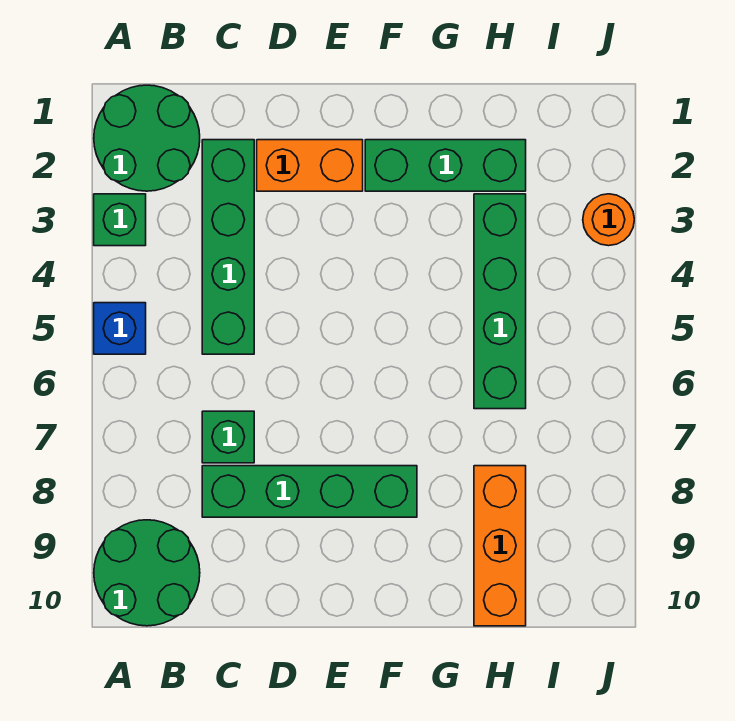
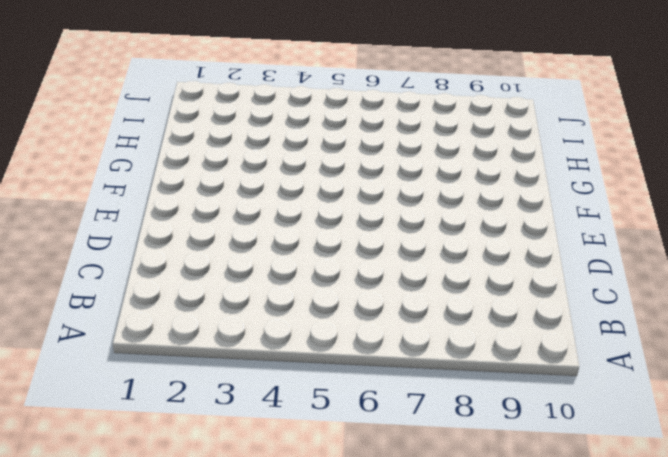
none -> green 2x2 round brick [94,85,200,191]
none -> green 1x1 brick [94,194,146,246]
none -> blue 1x1 brick [94,303,146,354]

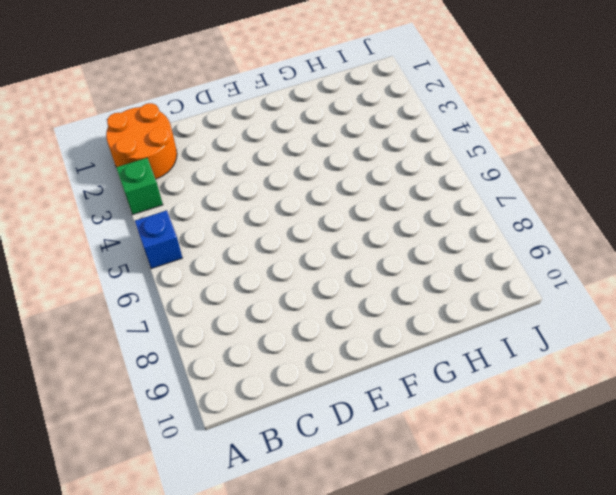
orange 2x2 round brick [106,103,177,179] -> green 2x2 round brick [94,85,200,191]
none -> green 2x2 round brick [94,520,200,626]
none -> green 1x4 brick [202,140,254,354]
none -> green 1x1 brick [202,411,254,463]

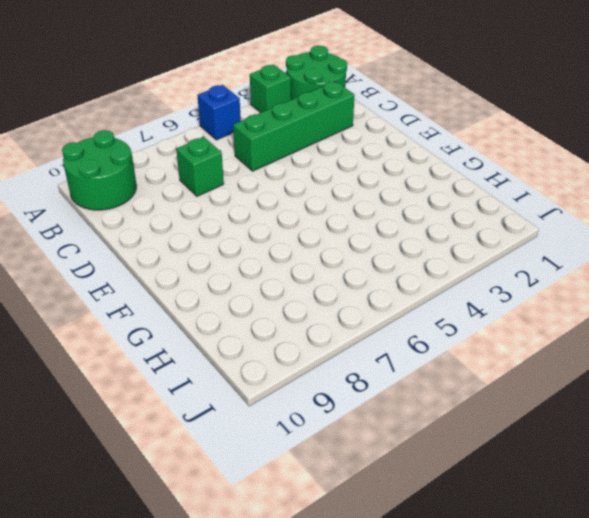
none -> green 1x4 brick [202,466,417,517]
none -> orange 1x2 brick [257,140,363,191]
none -> green 1x3 brick [365,140,526,191]

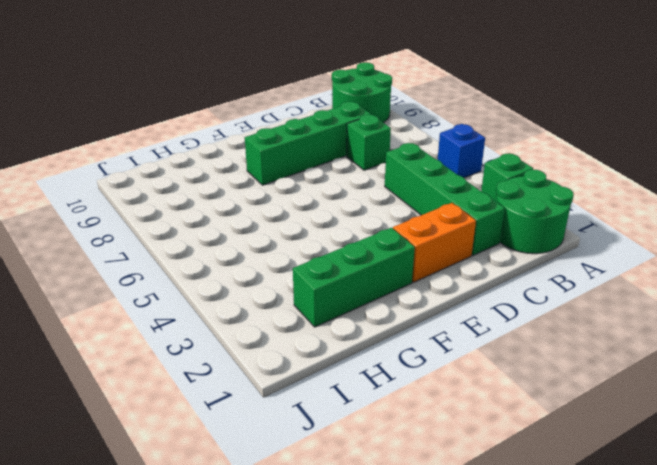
none -> green 1x4 brick [474,194,526,409]
none -> orange 1x3 brick [474,466,526,626]
none -> orange 1x1 round brick [583,194,634,246]

